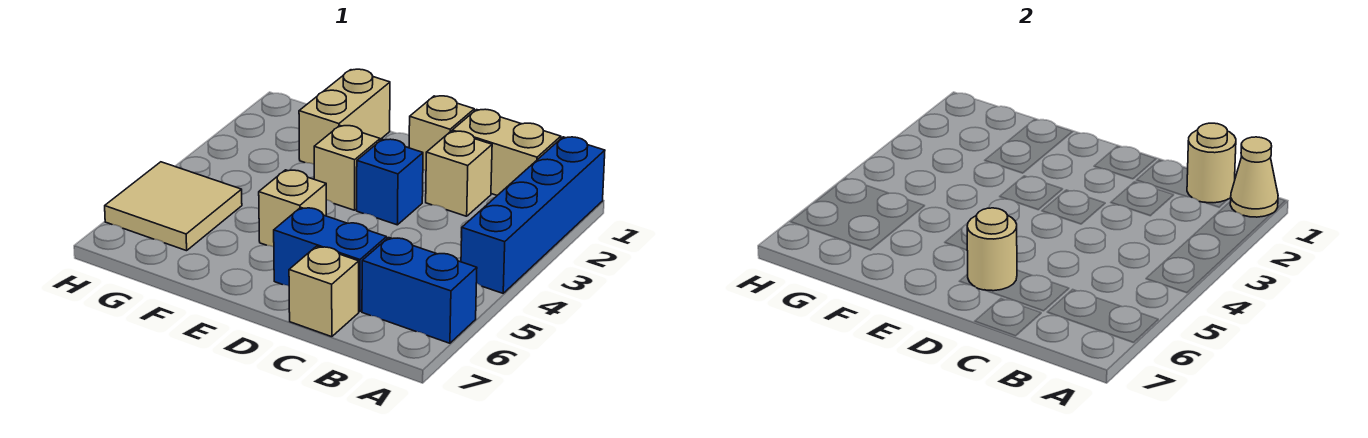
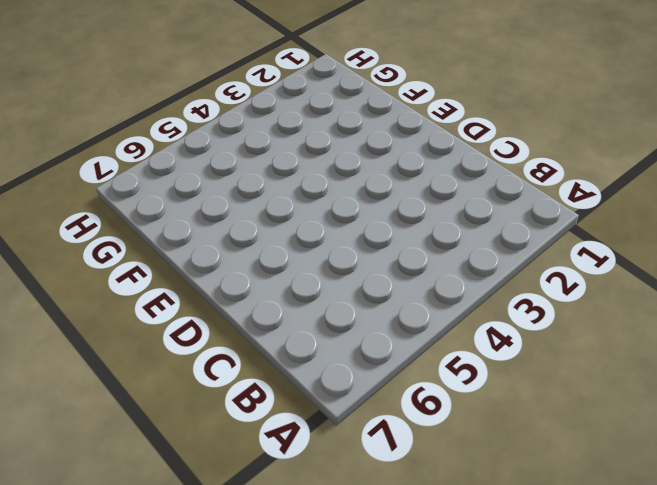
none -> blue 1x4 brick [461,137,605,293]
none -> blue 1x2 brick [362,238,477,343]
none -> tan 1x2 brick [452,109,561,195]

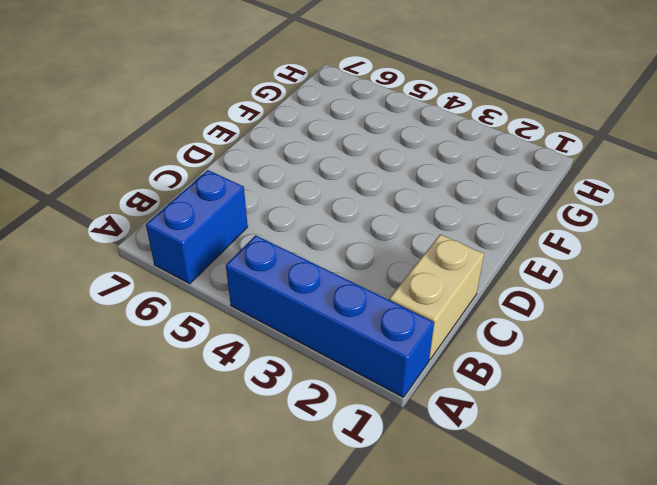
none -> tan 1x1 brick [426,131,492,216]
none -> blue 1x2 brick [274,208,387,312]
none -> tan 1x1 brick [289,246,359,337]

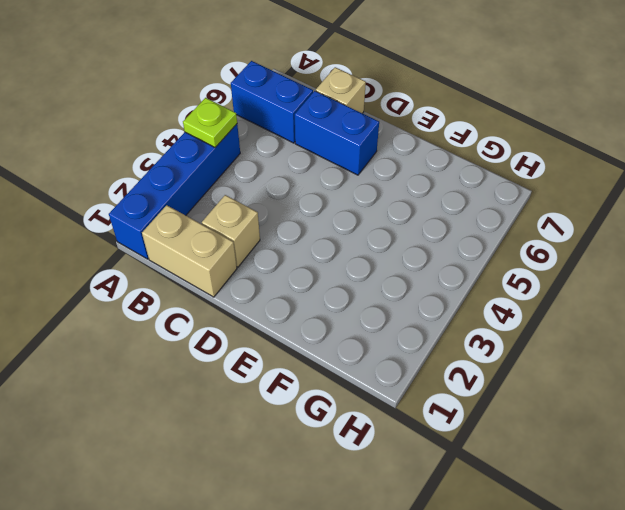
lime 1x1 plate [183,98,237,147] -> none
none -> tan 1x1 brick [409,96,474,170]
none -> blue 1x1 brick [357,139,423,225]
none -> tan 1x1 brick [314,126,380,210]

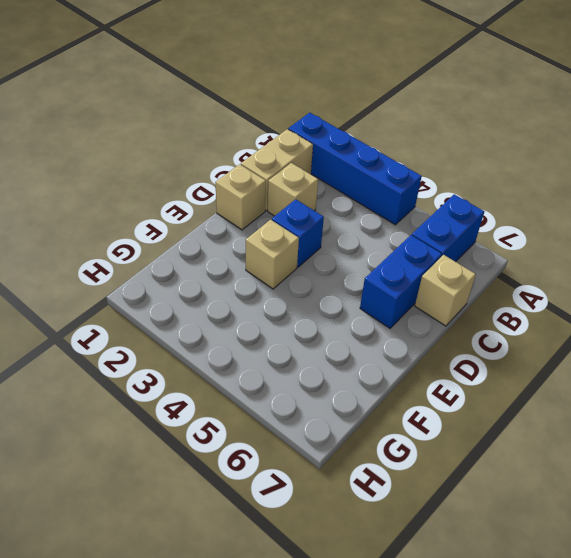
none -> tan 1x1 brick [259,170,326,247]
none -> tan 1x2 brick [299,69,390,164]
none -> tan 2x2 tile [105,162,242,251]

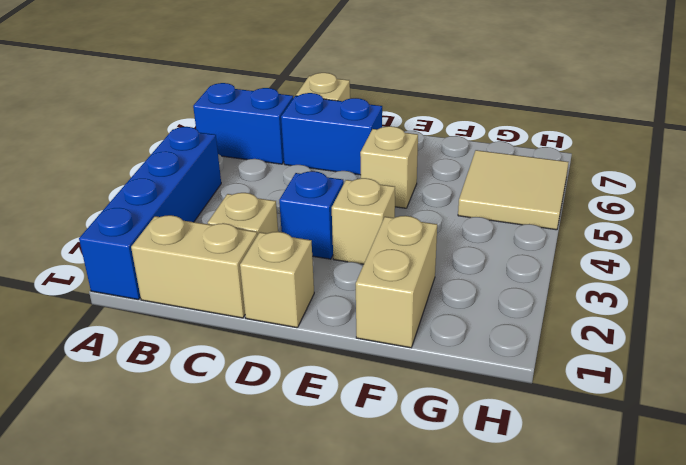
none -> tan 1x1 cone [1230,137,1278,217]
none -> tan 1x1 round brick [1187,123,1236,203]
none -> tan 1x1 round brick [967,208,1017,291]

